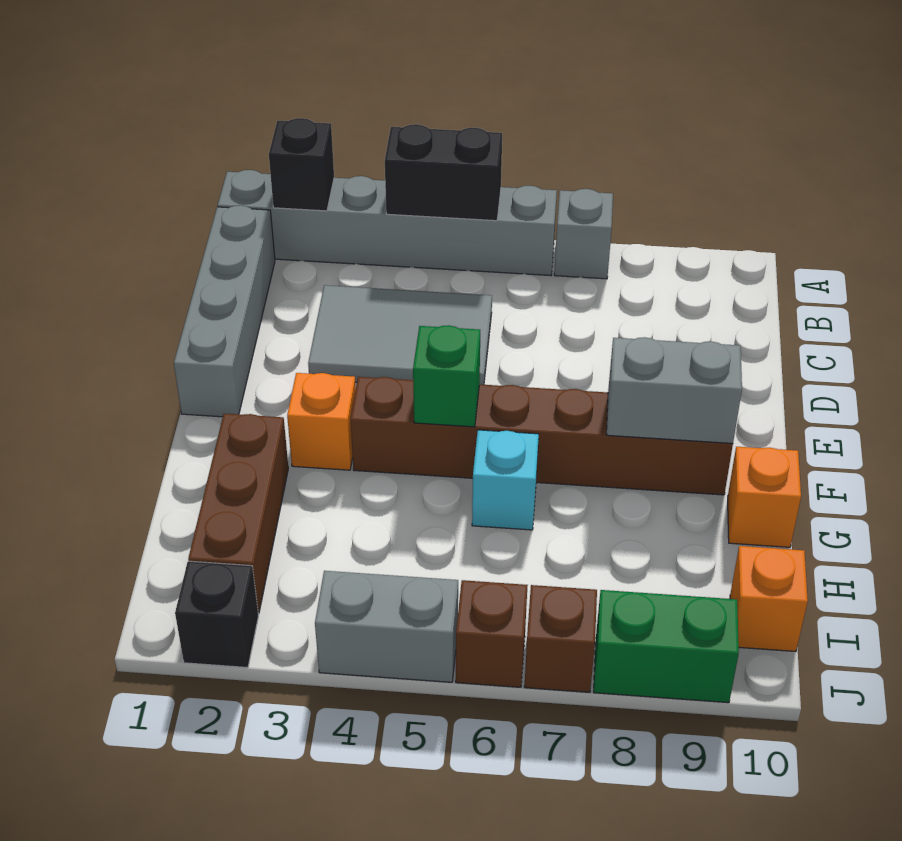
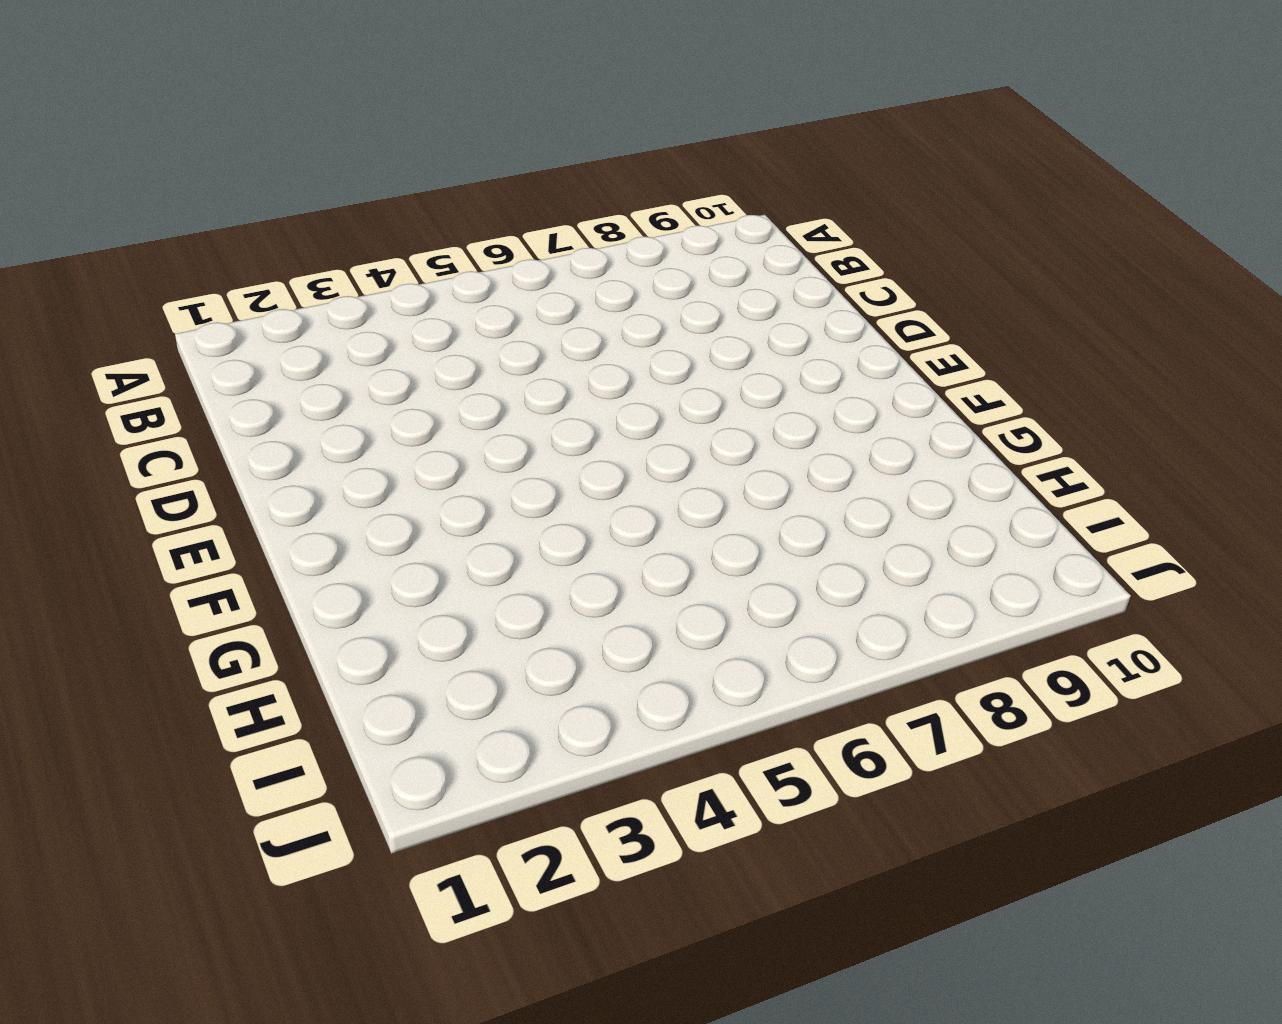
none -> grey 1x6 brick [218,170,557,276]
none -> grey 1x1 brick [554,189,613,279]
none -> grey 1x4 brick [174,205,275,417]

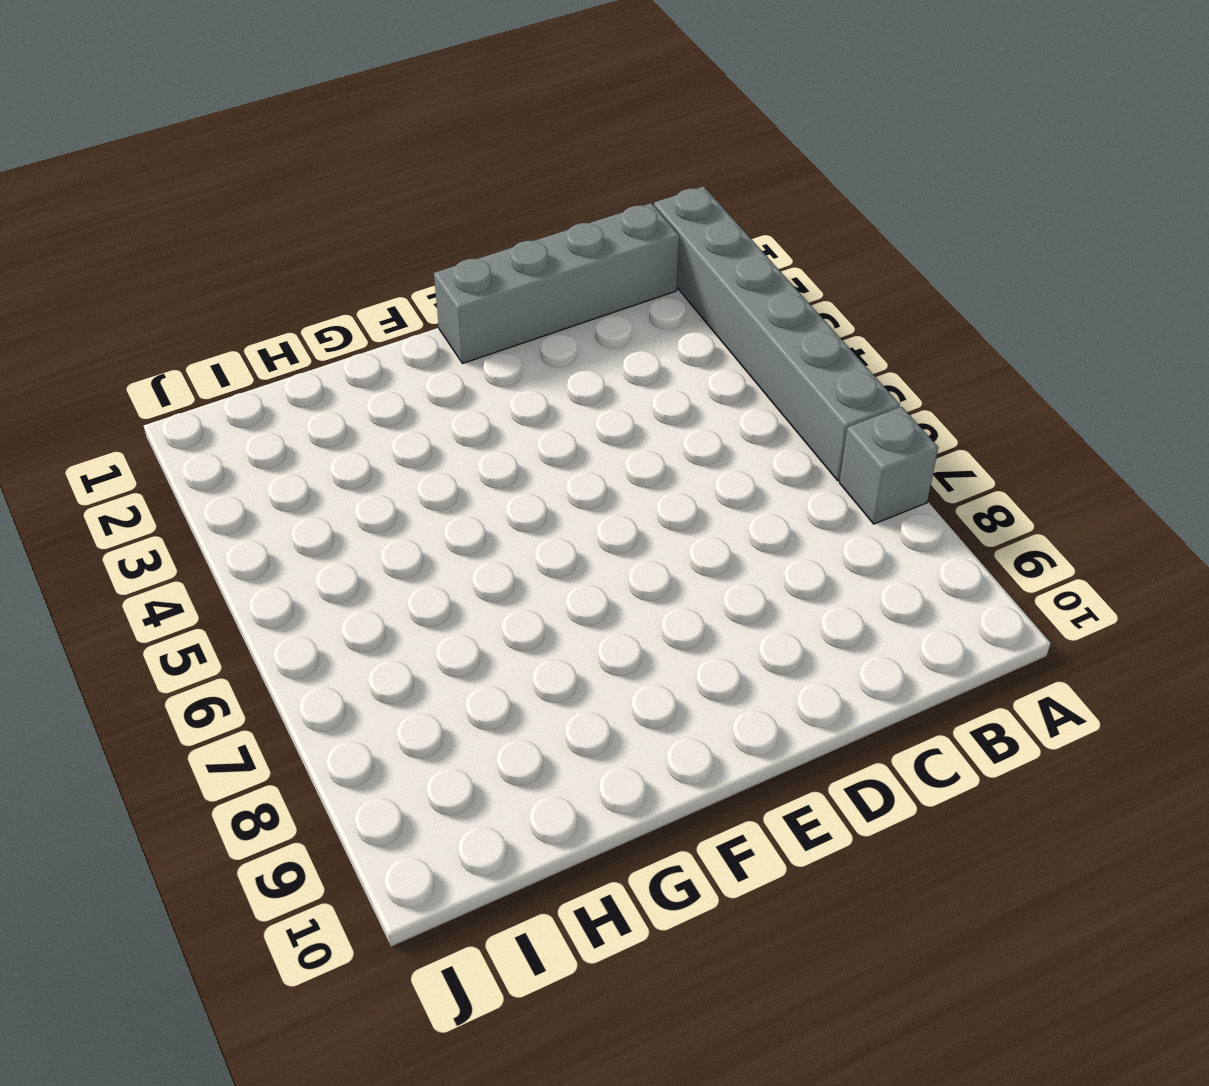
none -> grey 2x3 tile [308,285,492,385]
none -> orange 1x1 brick [287,373,356,470]
none -> brown 1x6 brick [351,377,733,495]

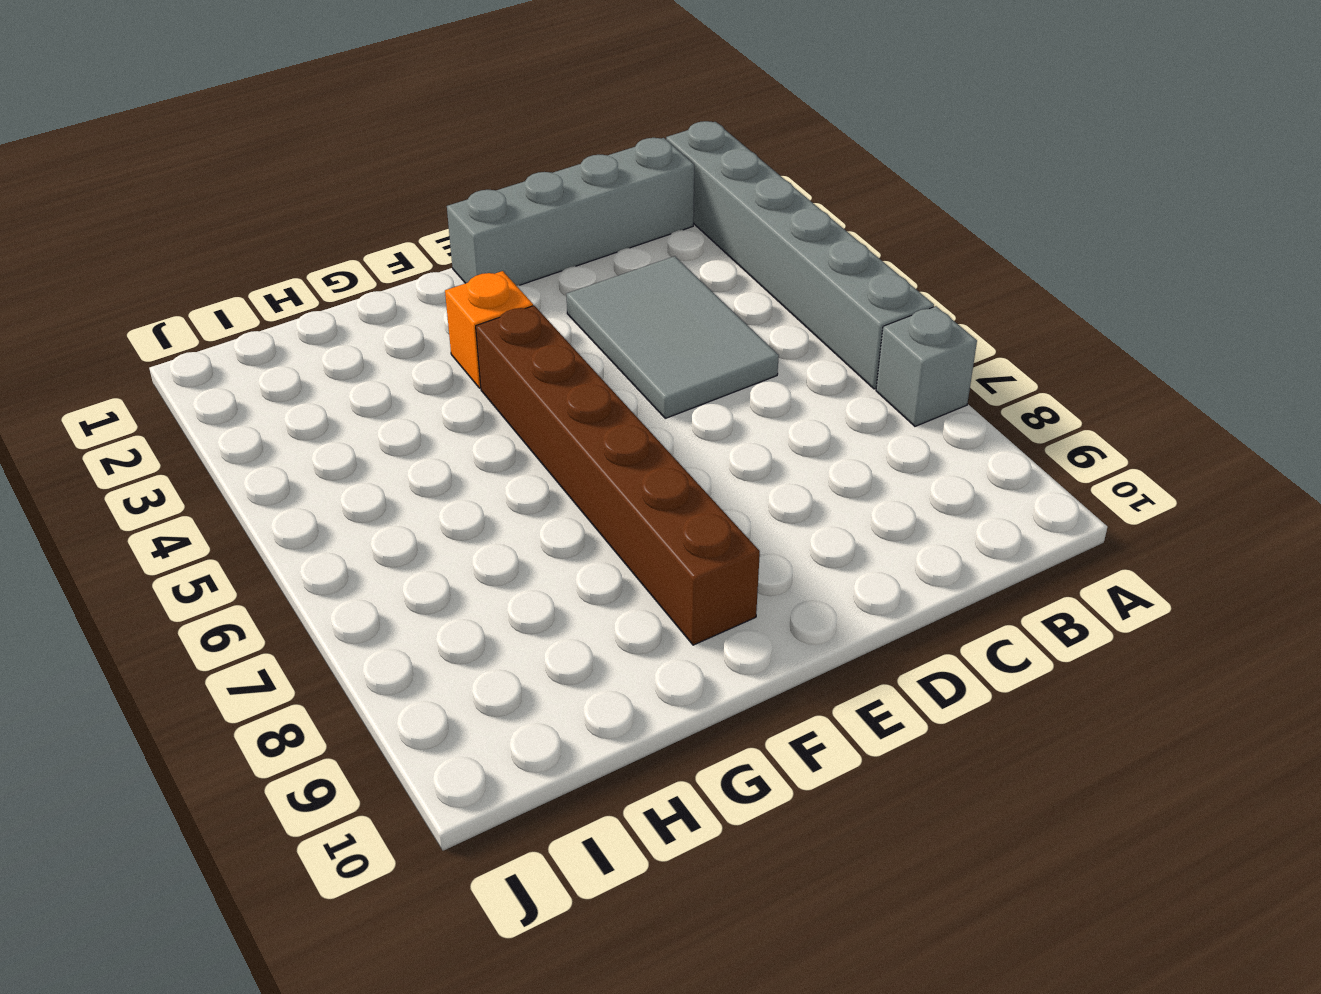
none -> brown 1x3 brick [188,414,288,613]
none -> cyan 1x1 brick [472,430,539,530]
none -> orange 1x1 brick [728,447,801,547]

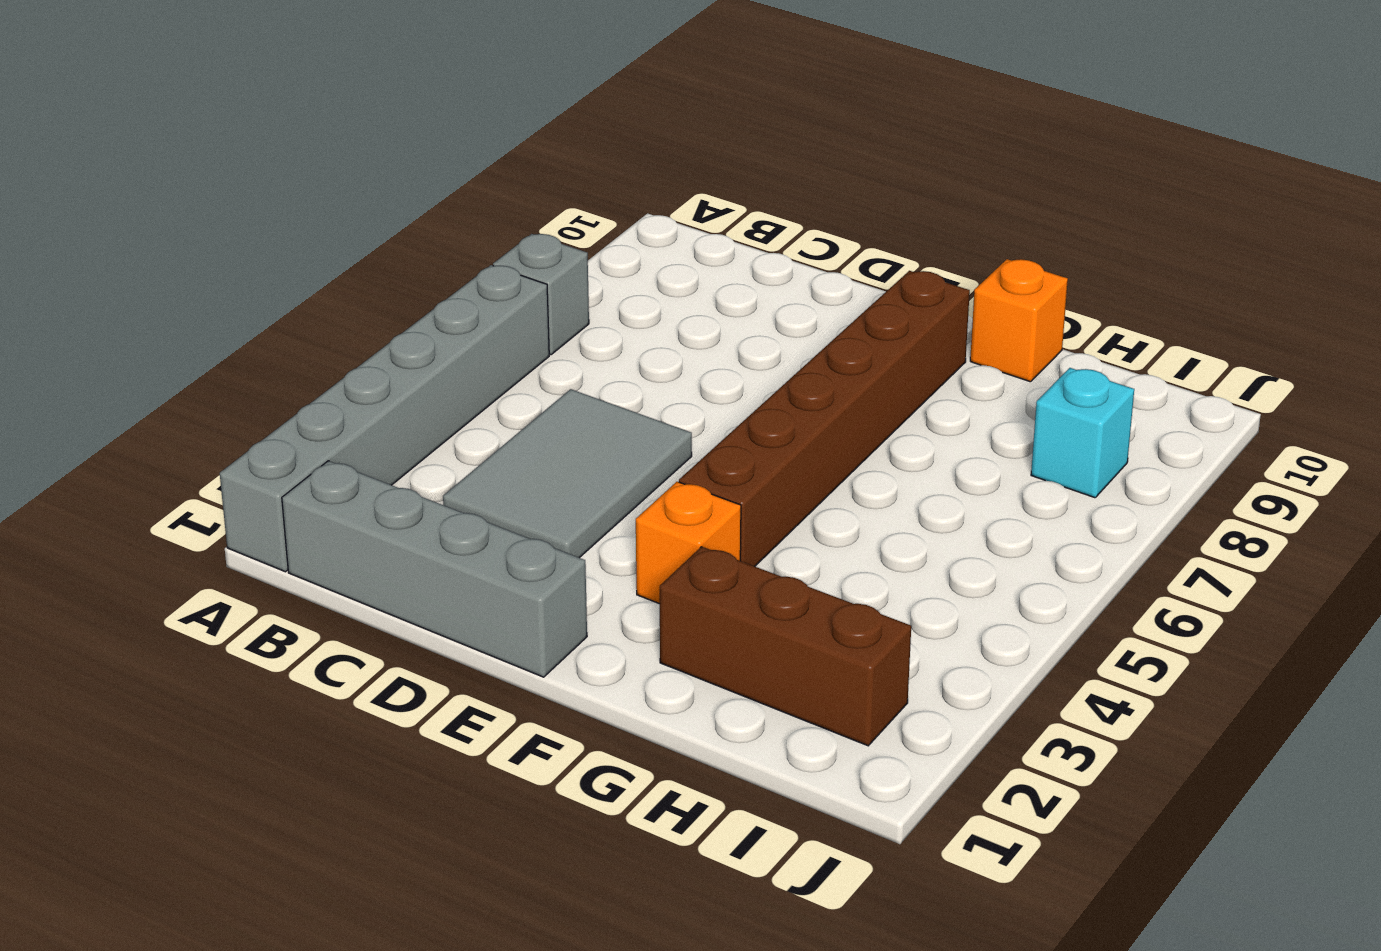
cyan 1x1 brick [1031,368,1134,498] -> cyan 1x1 brick moved to [472,430,539,530]
none -> orange 1x1 brick [730,546,808,652]
none -> black 1x1 brick [175,561,259,668]
none -> grey 1x2 brick [315,571,458,682]

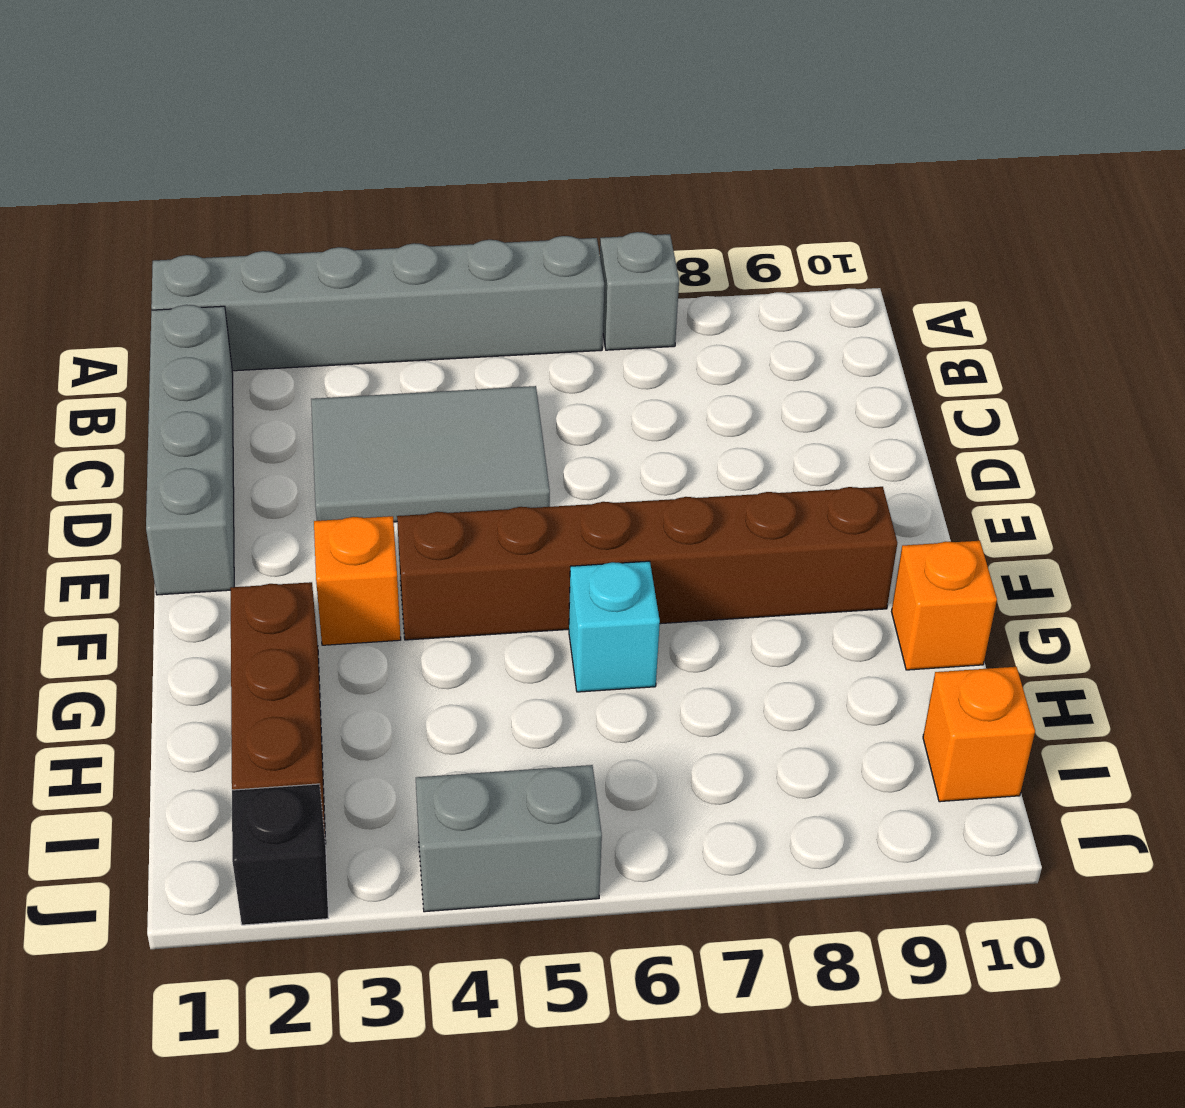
none -> brown 1x1 brick [456,580,528,687]
none -> brown 1x1 brick [524,585,597,692]
none -> green 1x2 brick [594,590,739,703]

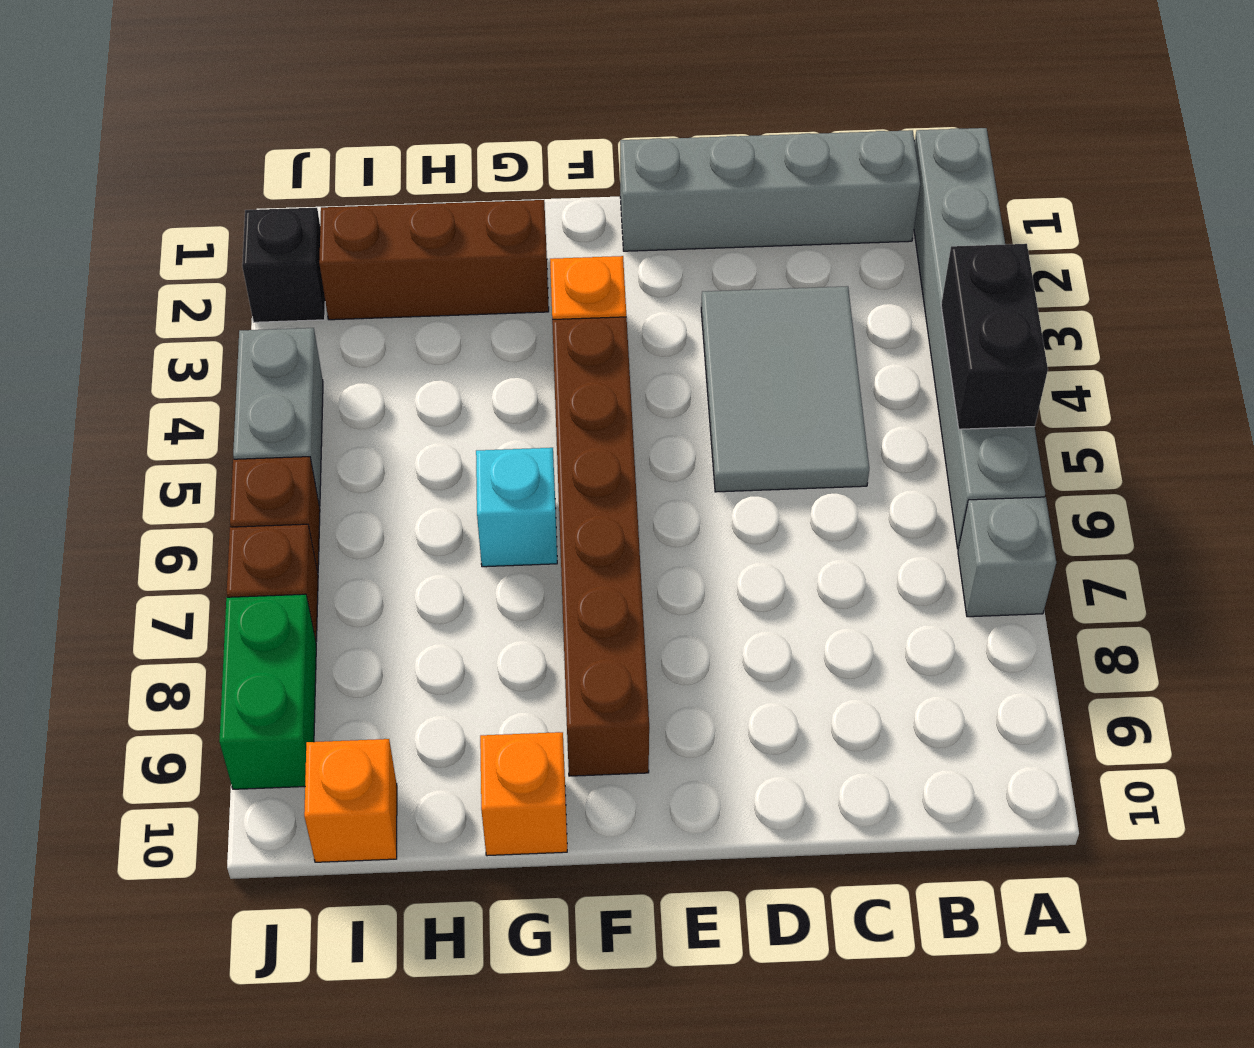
none -> black 1x1 brick [269,118,334,211]
none -> green 1x1 brick [413,325,480,427]
none -> grey 1x2 brick [607,337,742,444]

